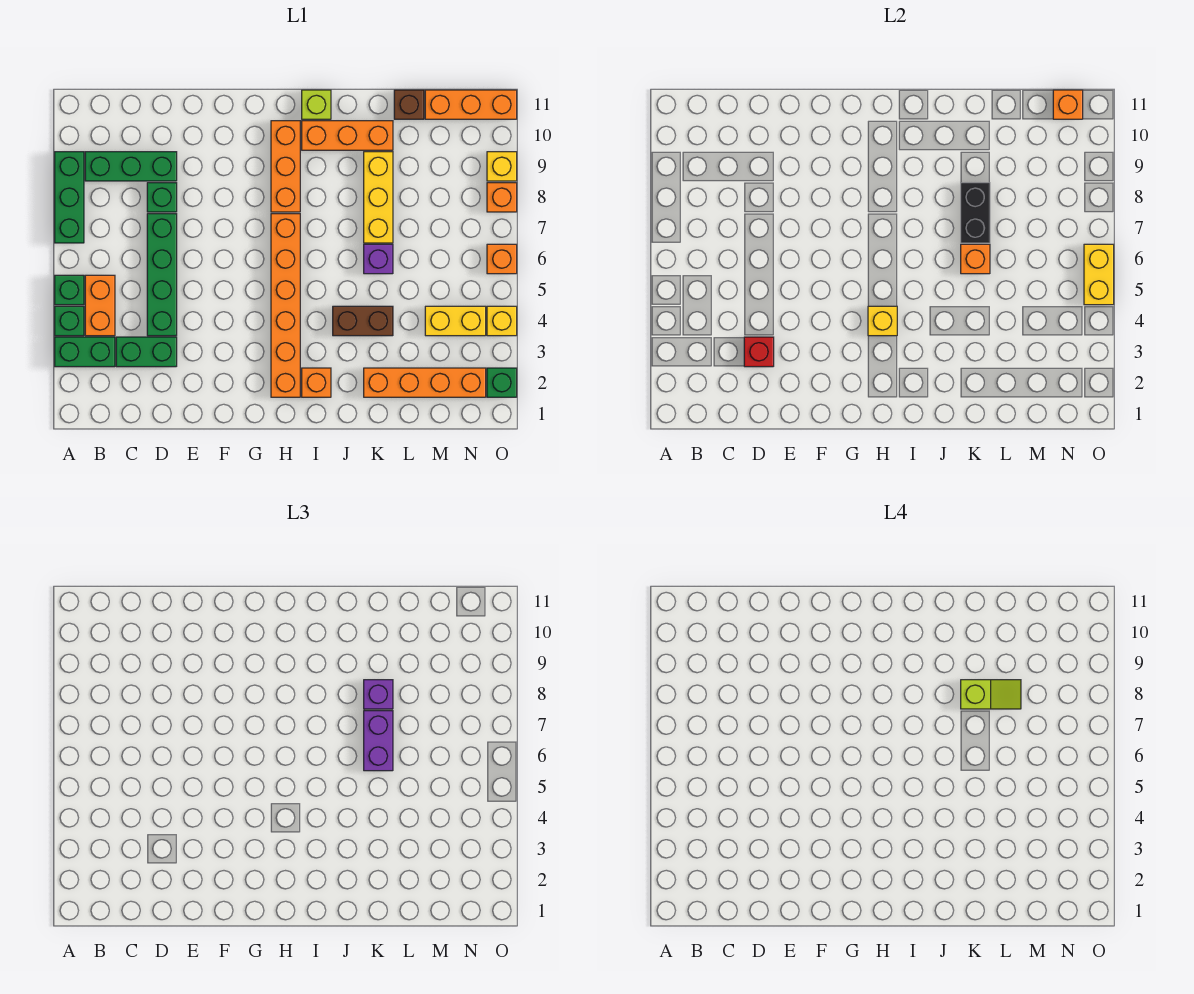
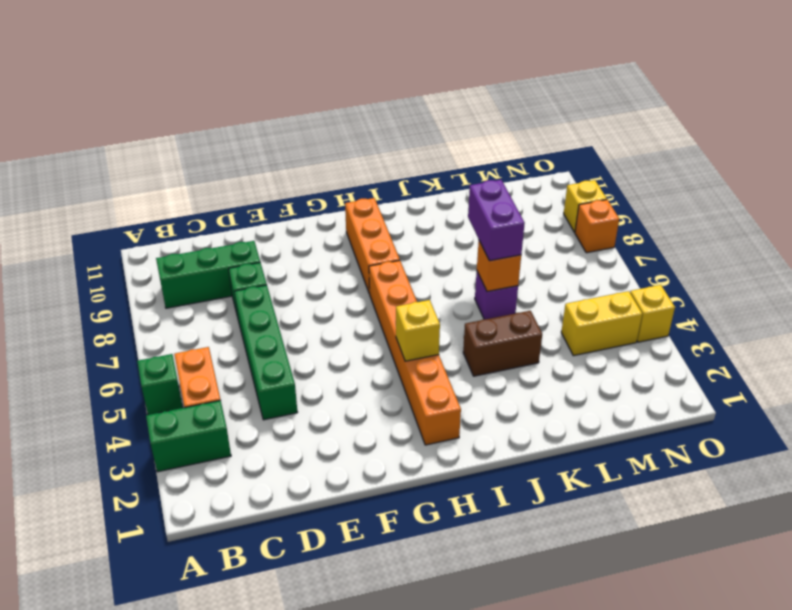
none -> green 1x1 brick [55,306,84,336]
none -> green 1x3 brick [55,152,84,243]
none -> green 1x2 brick [116,337,177,367]
none -> orange 1x1 brick [302,368,331,397]

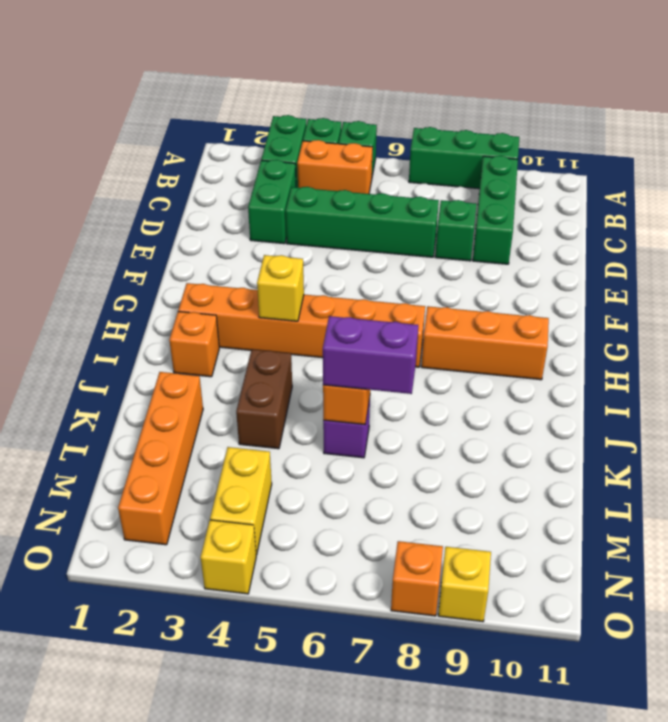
none -> orange 1x3 brick [302,121,393,150]
none -> lime 1x1 brick [302,90,331,119]
none -> yellow 1x3 brick [364,152,393,243]
none -> brown 1x1 brick [394,90,424,119]

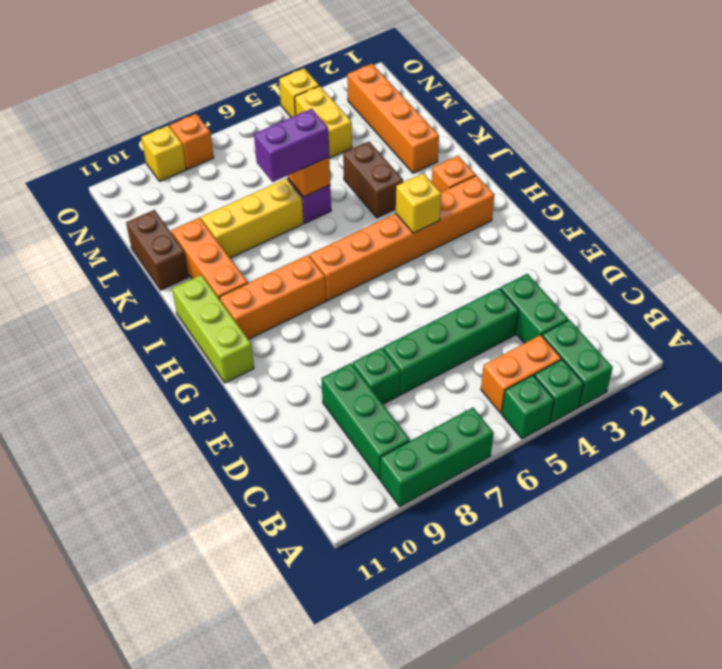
lime 1x3 brick [172,275,254,383] -> lime 1x1 brick [302,90,331,119]
brown 1x2 brick [126,210,189,290] -> brown 1x1 brick [394,90,424,119]
none -> orange 1x3 brick [425,90,517,119]
none -> green 1x1 brick [487,368,517,397]
none -> orange 1x1 brick [487,244,517,274]
none -> red 1x1 brick [744,337,774,367]

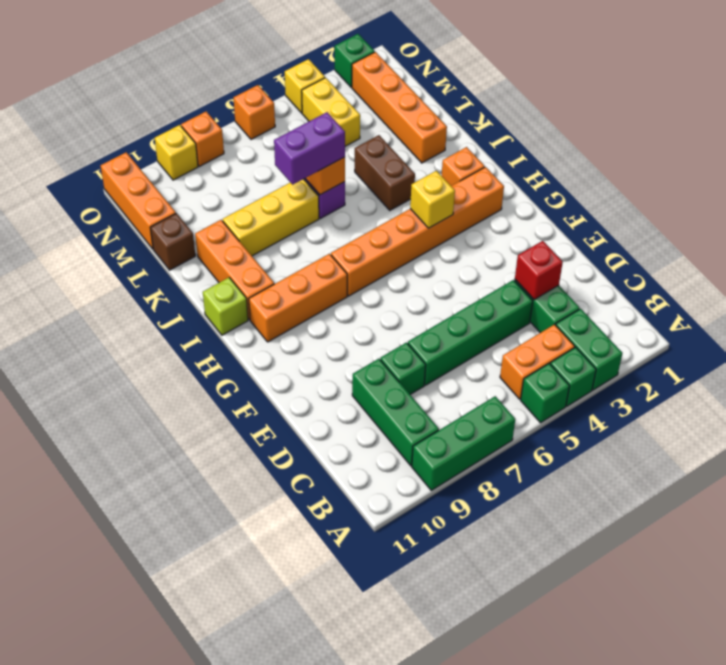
none -> black 1x2 brick [961,183,990,243]
none -> orange 1x1 brick [1053,90,1083,119]
none -> yellow 1x2 brick [1084,244,1114,305]
none -> purple 1x1 brick [364,680,393,709]

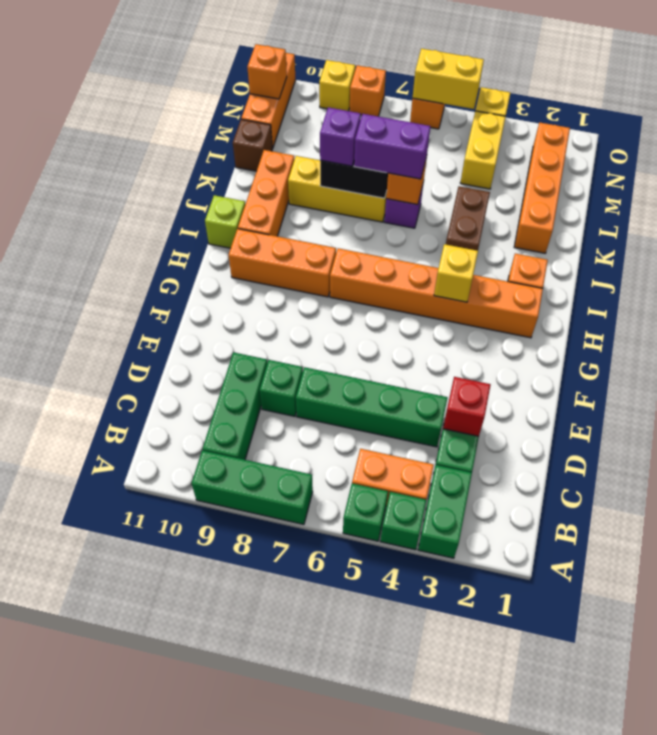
none -> green 1x1 brick [487,368,517,397]
none -> lime 1x2 slope [961,680,1021,709]

